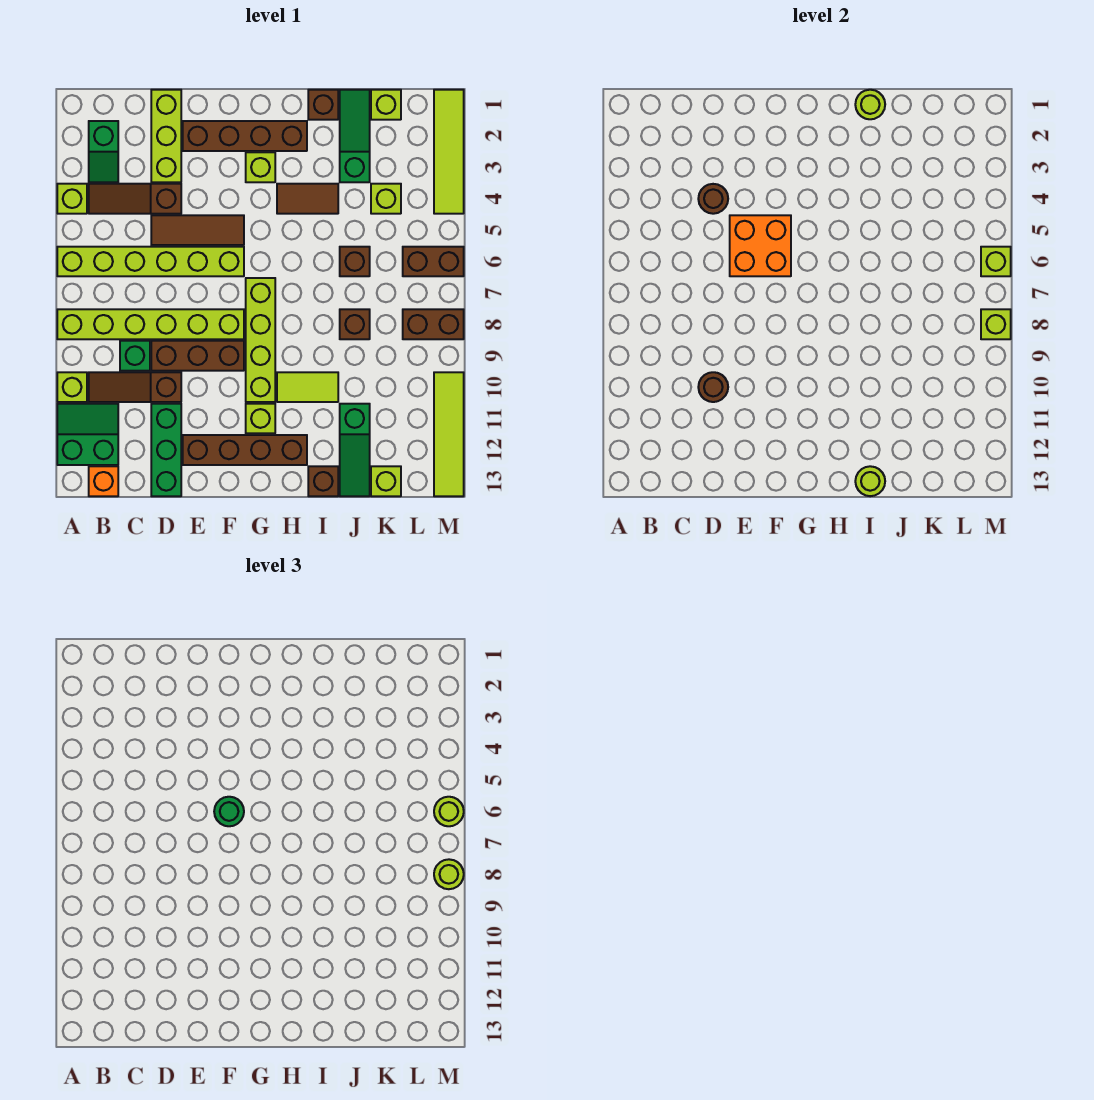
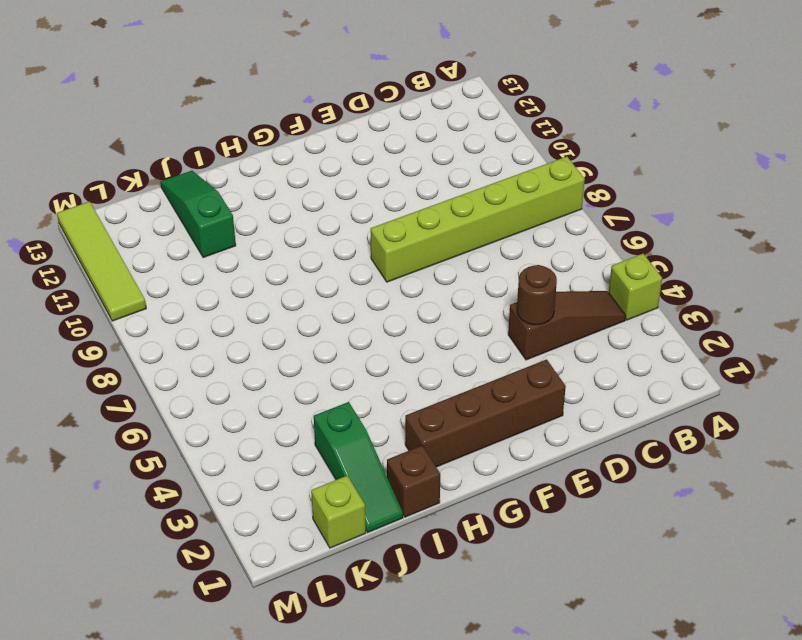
none -> lime 1x6 brick [57,247,244,276]
none -> lime 1x1 brick [57,372,87,402]
none -> green 2x2 slope [57,404,118,465]
none -> green 1x2 slope [89,121,118,182]

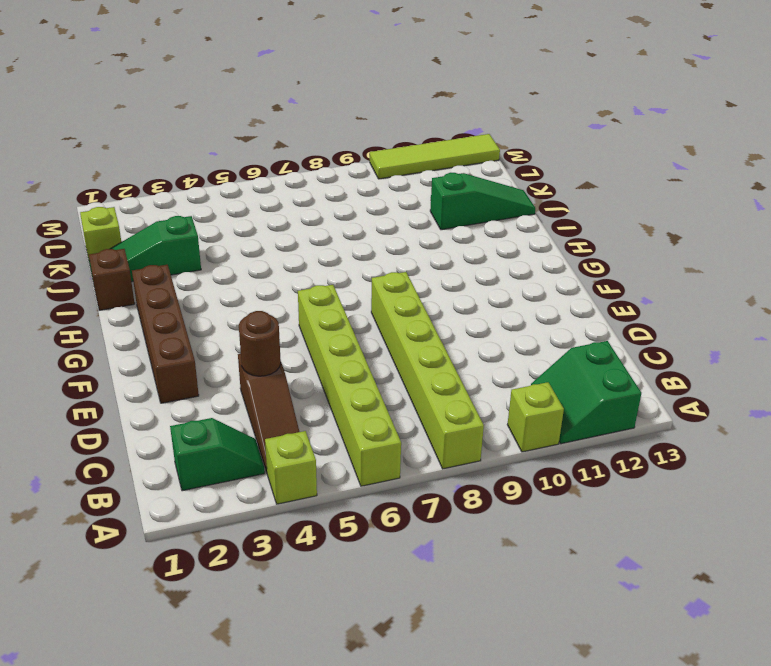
none -> brown 1x3 slope [89,372,181,402]
none -> orange 1x1 brick [89,466,118,496]
none -> green 1x1 brick [120,341,150,371]
none -> lime 1x3 brick [151,90,181,182]

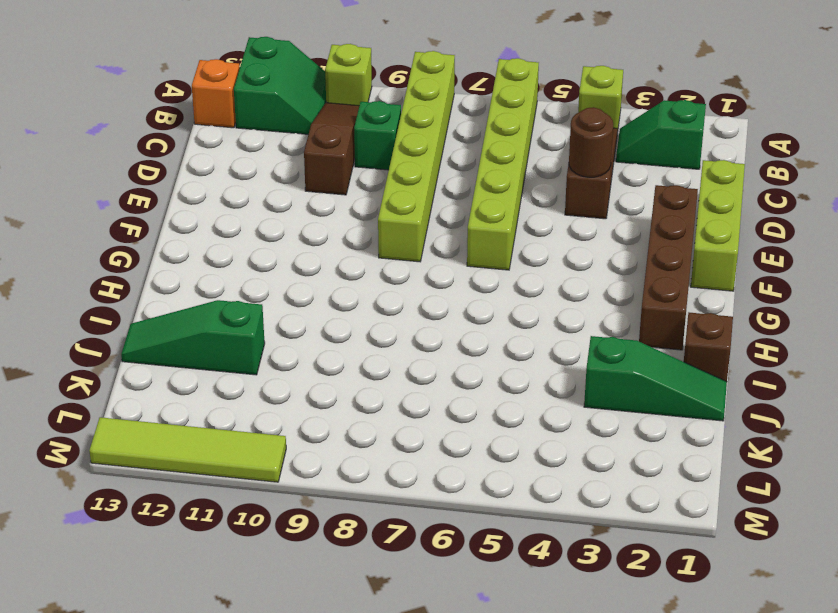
lime 1x3 brick [691,160,745,291] -> lime 1x3 brick turned to [151,90,181,182]
none -> brown 1x3 tile [151,215,244,245]
none -> brown 1x3 brick [151,341,244,371]
none -> green 1x3 brick [151,404,181,496]
none -> brown 1x4 brick [183,435,307,465]

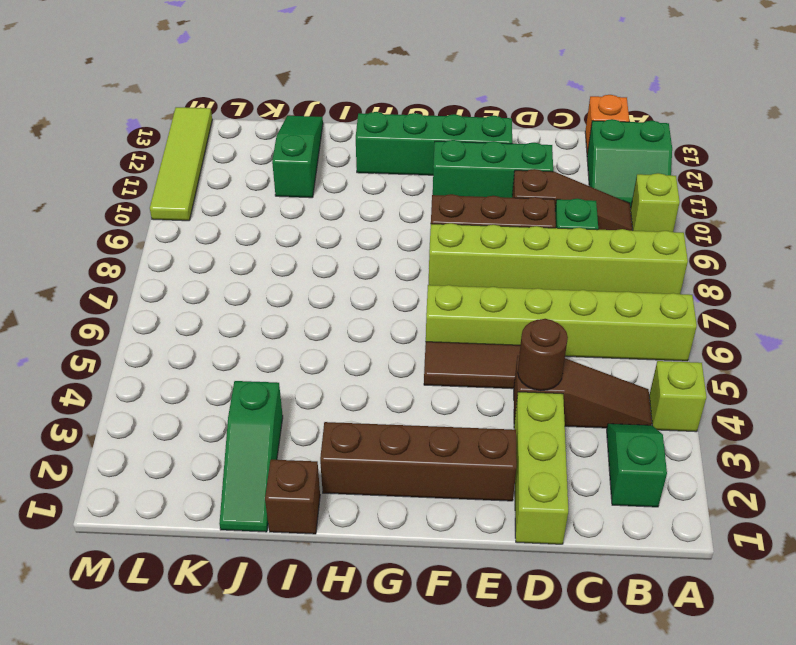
green 1x3 brick [433,140,553,198] -> green 1x3 brick turned to [151,404,181,496]
green 1x4 brick [356,112,512,175] -> brown 1x4 brick [183,435,307,465]
none -> lime 1x1 brick [246,152,275,182]
none -> lime 1x4 brick [246,278,275,402]
none -> lime 1x1 brick [246,404,275,433]
none -> brown 1x2 tile [277,184,338,214]

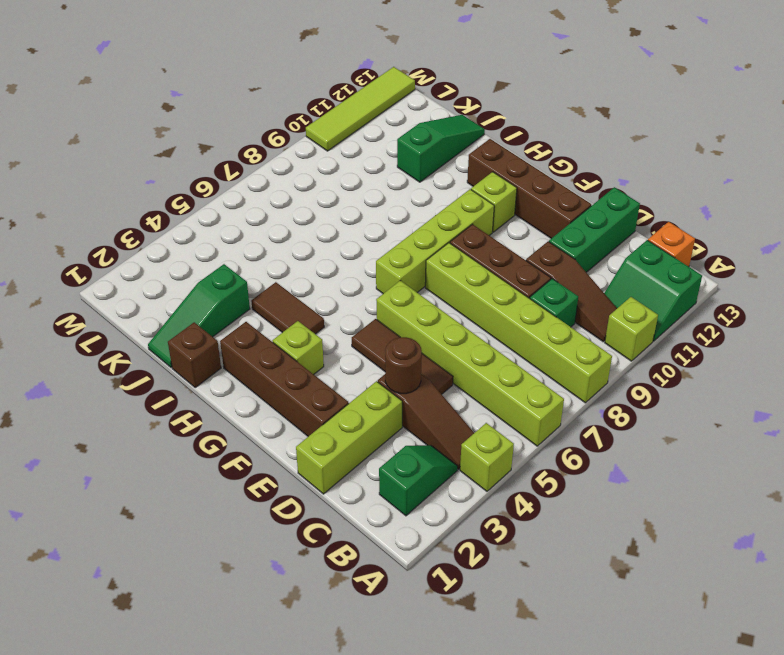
none -> lime 1x2 tile [277,372,338,402]
none -> brown 1x1 brick [308,466,338,496]
none -> brown 1x1 brick [340,247,370,276]
none -> brown 1x1 brick [340,309,370,339]

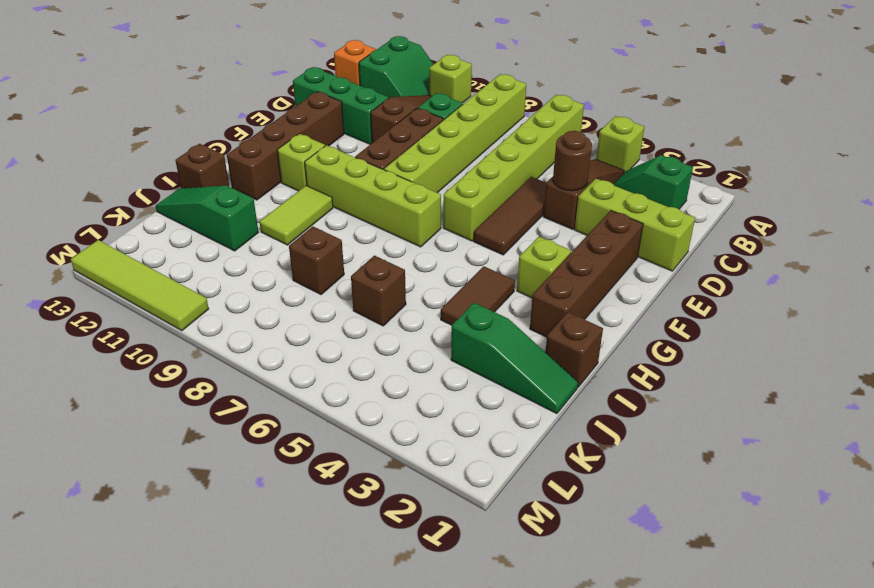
none -> lime 1x1 brick [371,90,401,120]
none -> lime 1x1 brick [371,184,401,214]
none -> lime 1x1 brick [371,466,401,496]
none -> brown 1x2 brick [403,247,464,276]

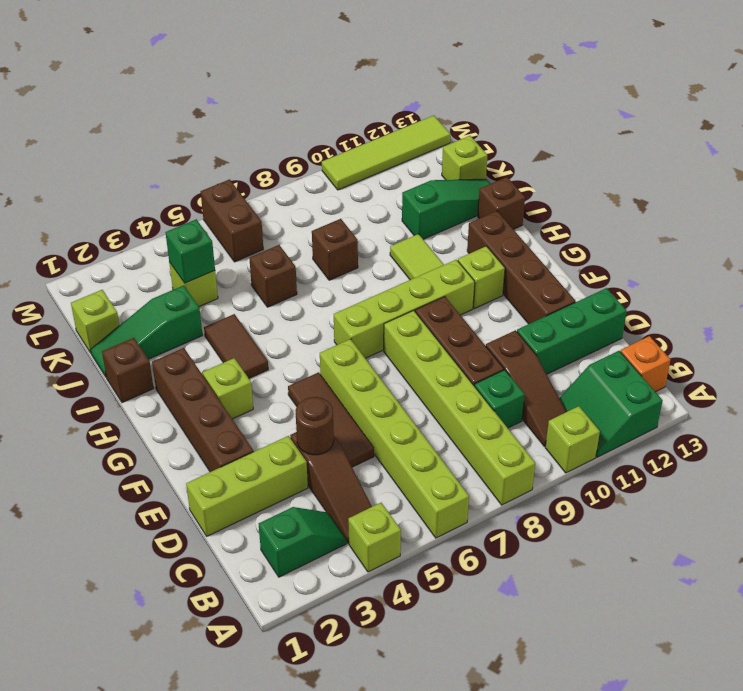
green 1x1 brick [166,219,215,283] -> none
none -> brown 1x2 brick [403,309,464,339]
none -> lime 1x4 tile [434,90,464,214]
none -> brown 1x1 round brick [698,372,728,402]
none -> orange 2x2 brick [730,215,791,276]

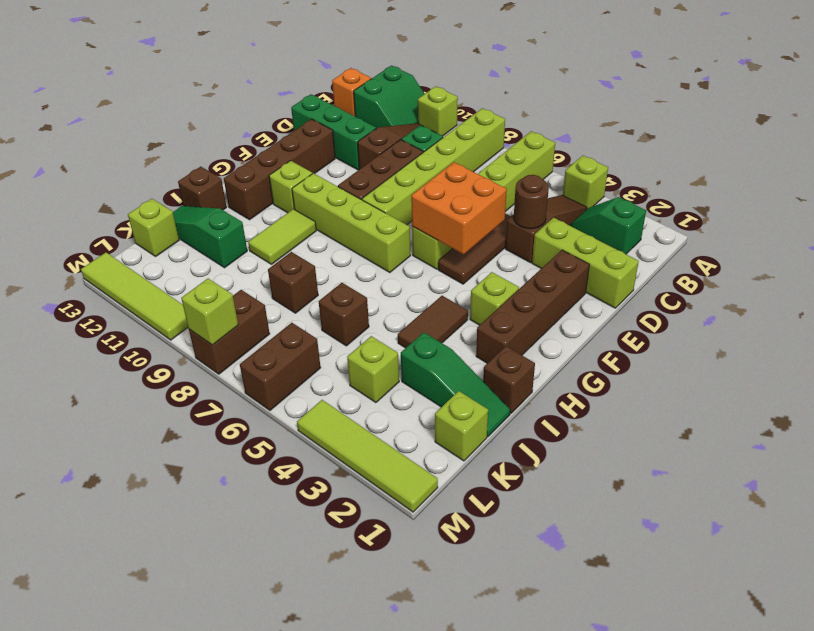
none -> brown 1x1 round brick [698,372,728,402]
none -> lime 1x1 round brick [855,90,885,119]
none -> lime 1x1 round brick [855,466,885,496]
none -> lime 1x1 brick [981,247,1011,276]

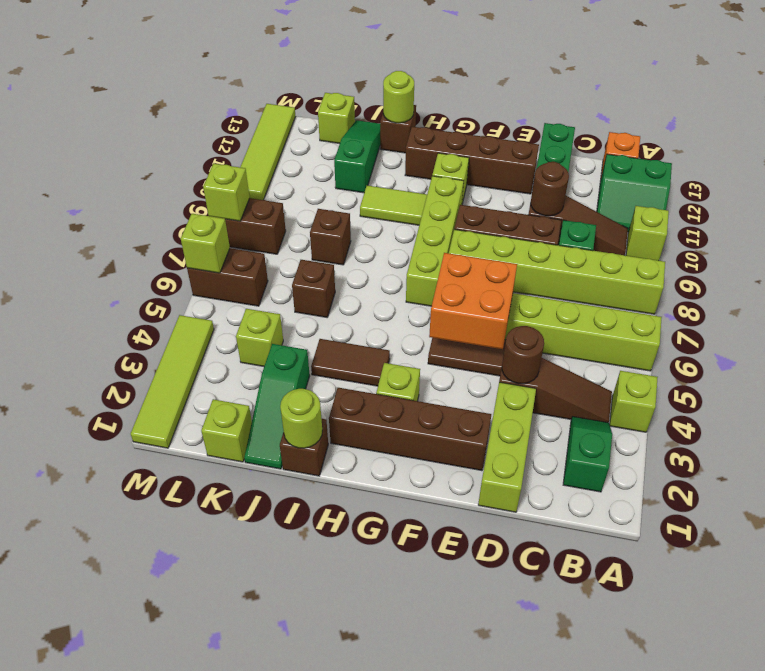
none -> green 1x1 round brick [214,797,244,826]
none -> lime 1x1 round brick [434,797,464,826]
none -> lime 1x1 round brick [434,859,464,889]

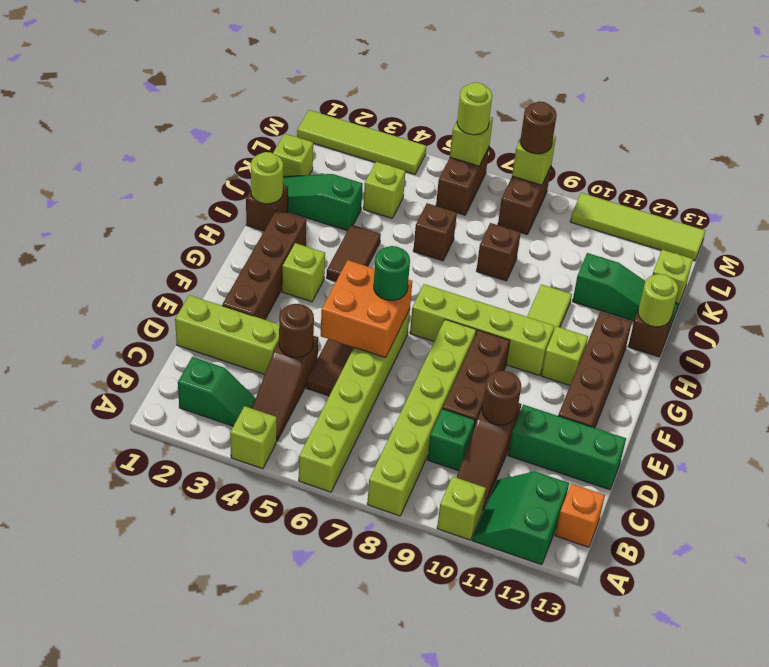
brown 1x1 round brick [520,101,557,154] -> lime 1x1 round brick [434,859,464,889]

